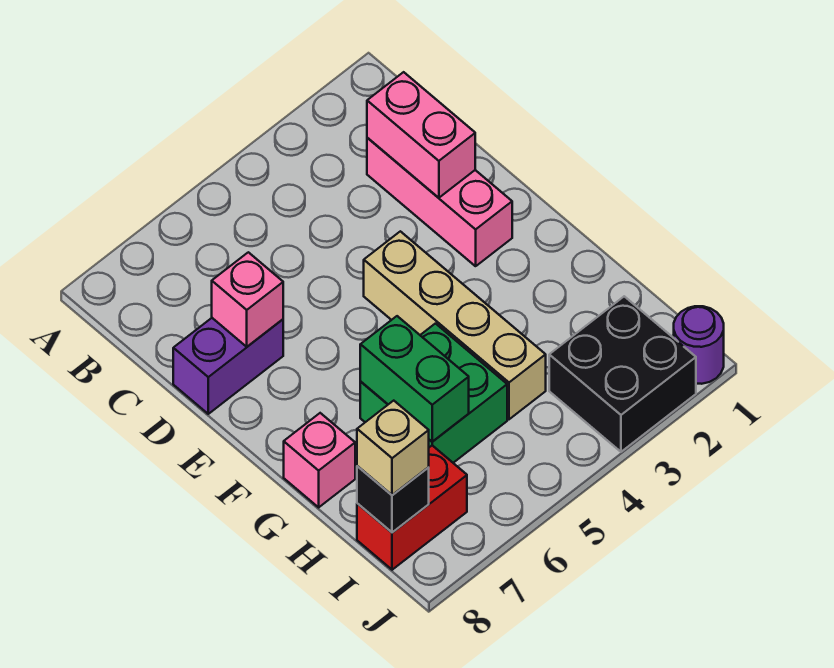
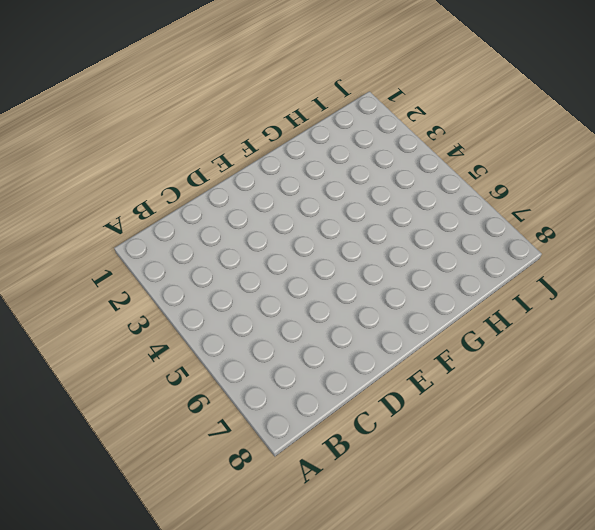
none -> pink 1x3 brick [367,138,512,266]
none -> purple 1x2 brick [173,318,283,414]
none -> tan 1x4 brick [364,231,546,419]

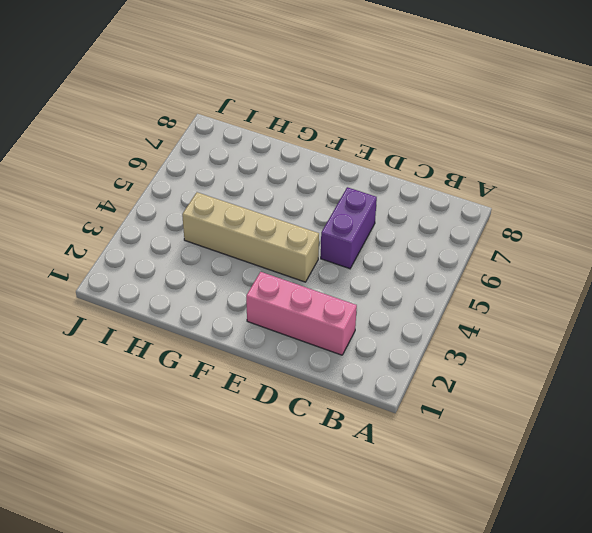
purple 1x2 brick [321,187,377,269] -> purple 1x2 brick moved to [173,318,283,414]
none -> green 2x2 brick [360,324,507,463]
none -> pink 1x1 brick [284,413,355,507]
none -> black 2x2 brick [549,296,696,452]

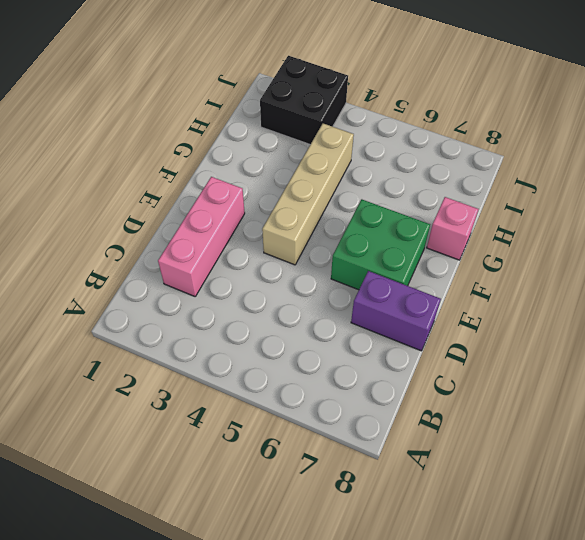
green 2x2 brick [331,199,430,290] -> green 2x2 brick moved to [360,324,507,463]
none -> red 1x2 brick [357,446,467,570]
none -> purple 1x1 round brick [674,306,724,384]
none -> pink 1x2 brick [367,72,475,198]

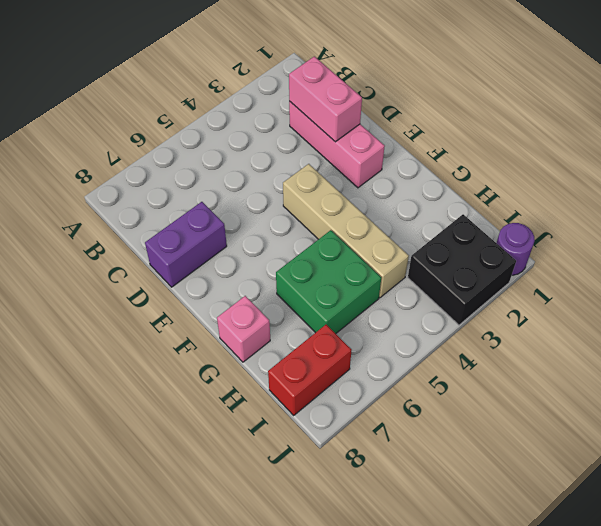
none -> pink 1x1 brick [212,252,283,347]
none -> green 1x2 brick [360,316,469,442]
none -> black 1x1 brick [357,466,429,532]

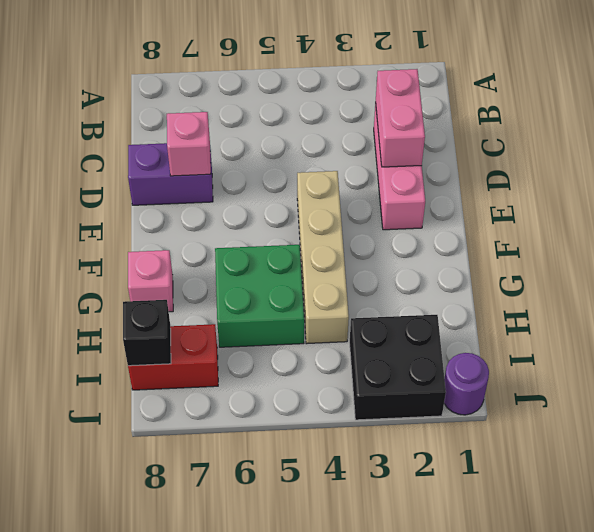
none -> green 1x2 brick [360,316,469,442]
none -> tan 1x1 brick [357,401,429,495]

